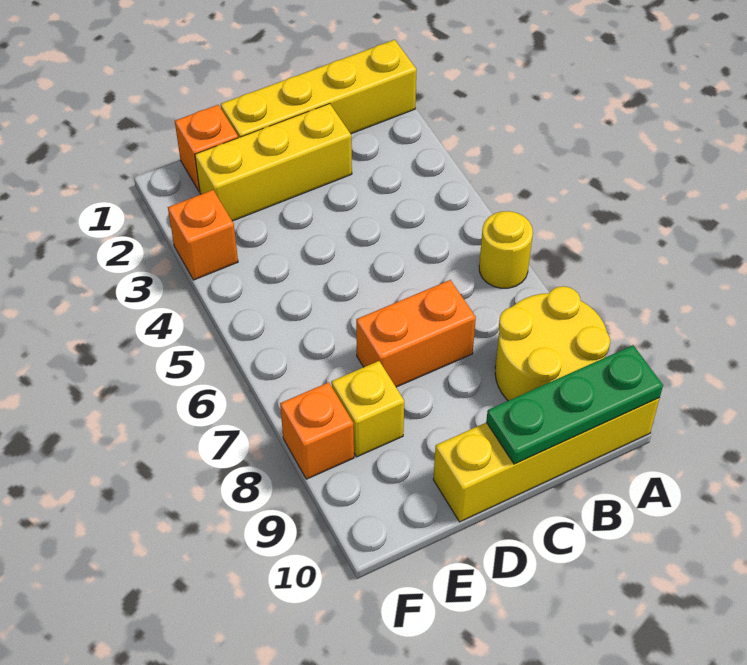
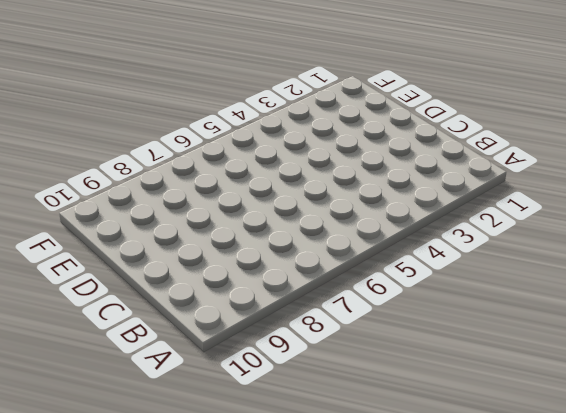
none -> yellow 1x4 brick [221,40,416,138]
none -> yellow 1x1 round brick [479,211,533,288]

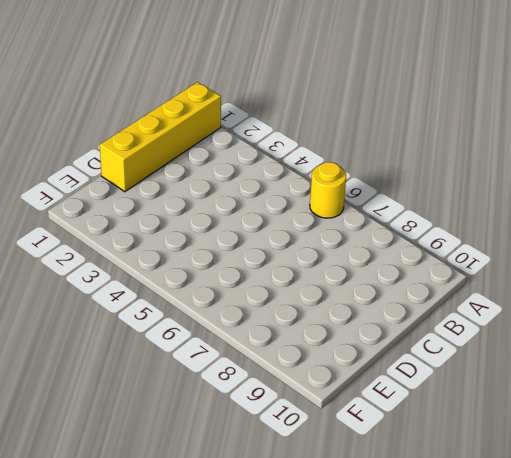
none -> yellow 2x2 round brick [495,286,610,401]
none -> yellow 1x4 brick [433,398,660,522]

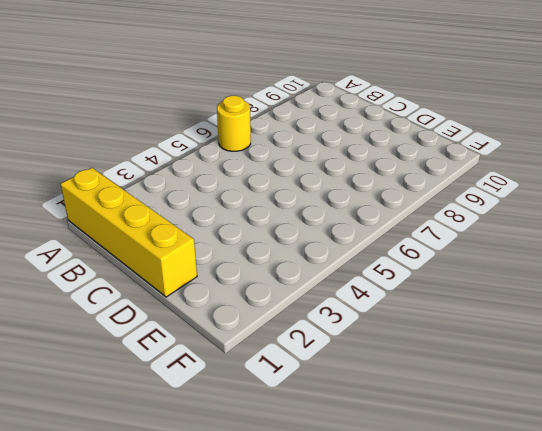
none -> yellow 2x2 round brick [495,286,610,401]
none -> yellow 1x4 brick [433,398,660,522]

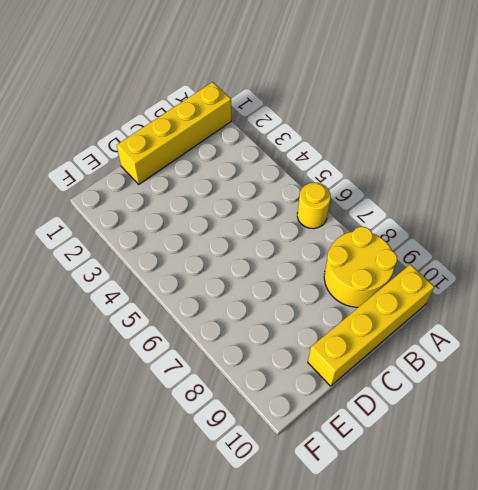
none -> yellow 1x3 brick [195,104,352,221]
none -> orange 1x2 brick [356,280,476,387]

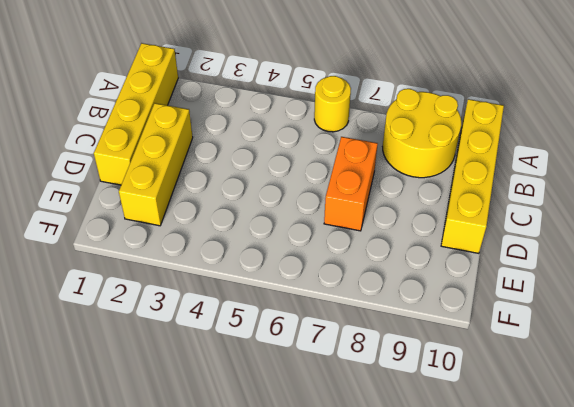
none -> orange 1x1 brick [175,105,238,192]
none -> yellow 1x1 brick [331,361,404,457]

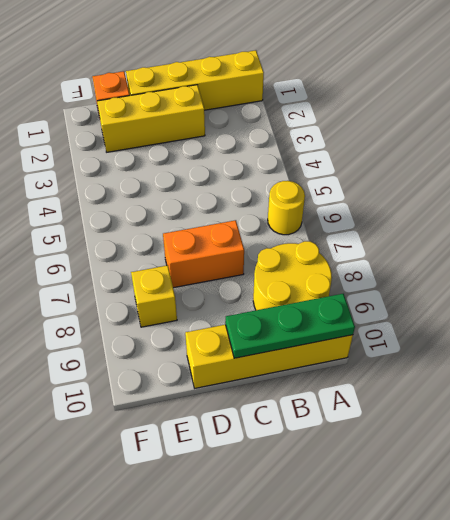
none -> orange 1x1 brick [168,190,238,280]
none -> orange 1x1 brick [280,382,354,479]

